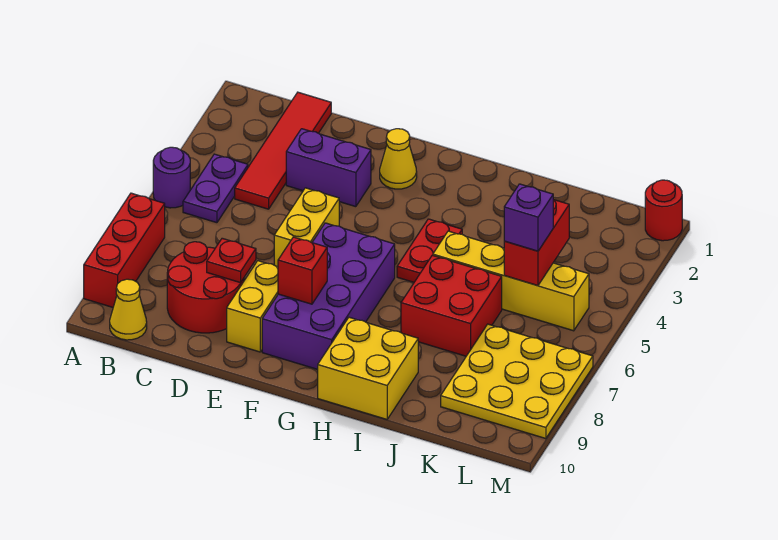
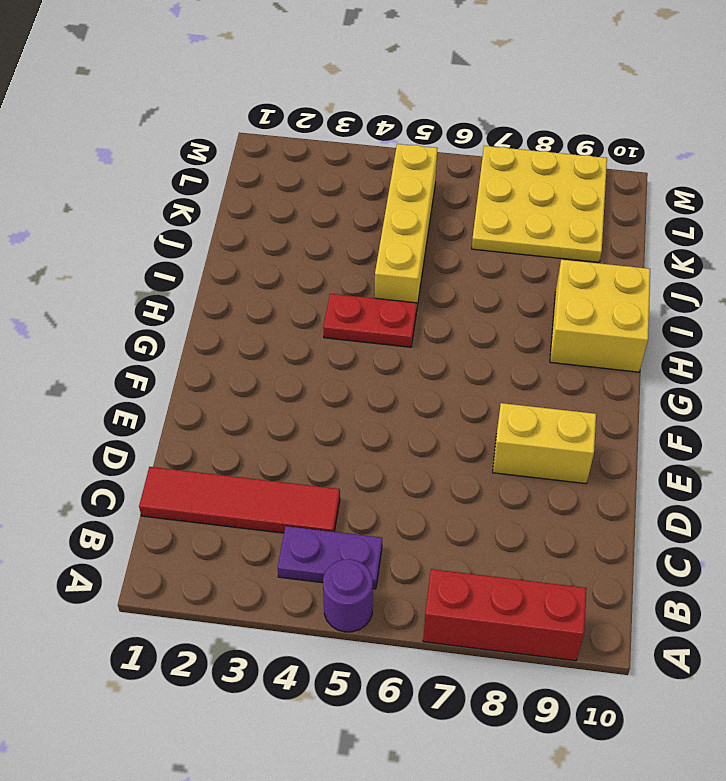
none -> yellow 1x1 cone [110,279,147,340]
none -> red 2x2 round brick [167,242,244,333]
none -> purple 1x2 brick [286,129,371,207]

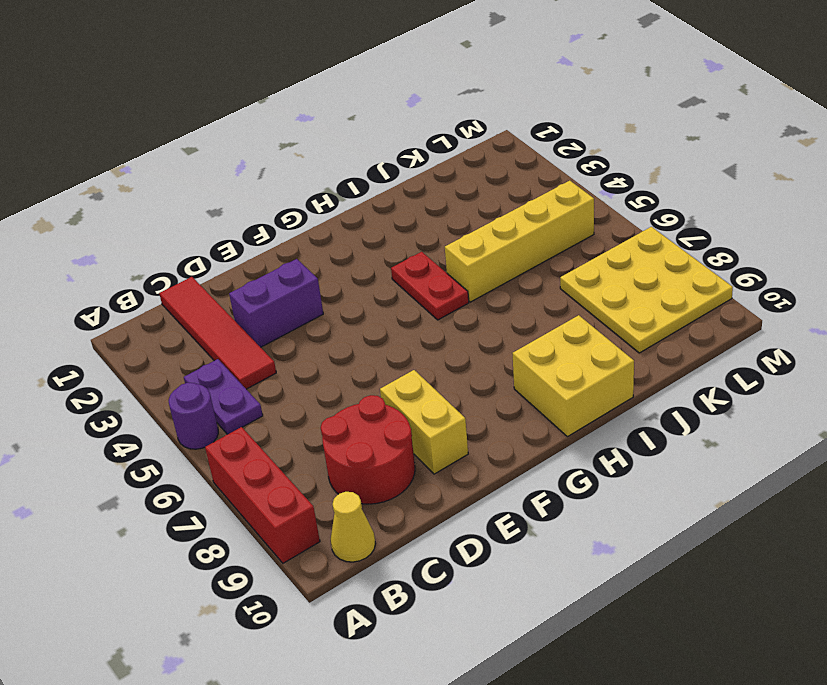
none -> yellow 1x2 brick [274,188,339,267]
none -> yellow 1x1 cone [380,129,417,189]
none -> purple 2x4 brick [262,223,395,369]

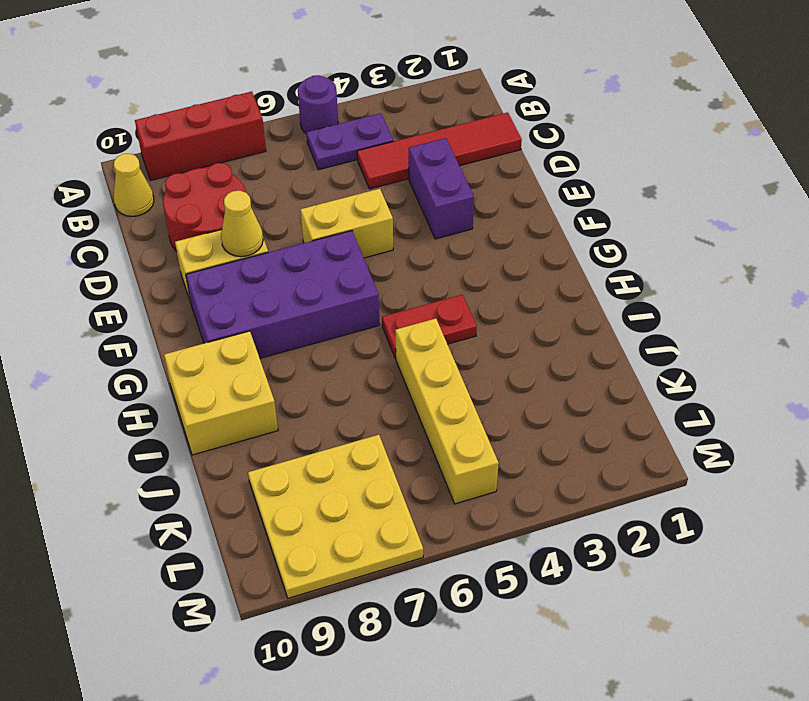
yellow 1x1 cone [221,191,263,257] -> yellow 1x1 cone moved to [380,129,417,189]
none -> red 2x2 brick [401,255,502,356]
none -> red 1x1 round brick [645,180,682,241]
none -> red 1x1 plate [207,238,256,283]

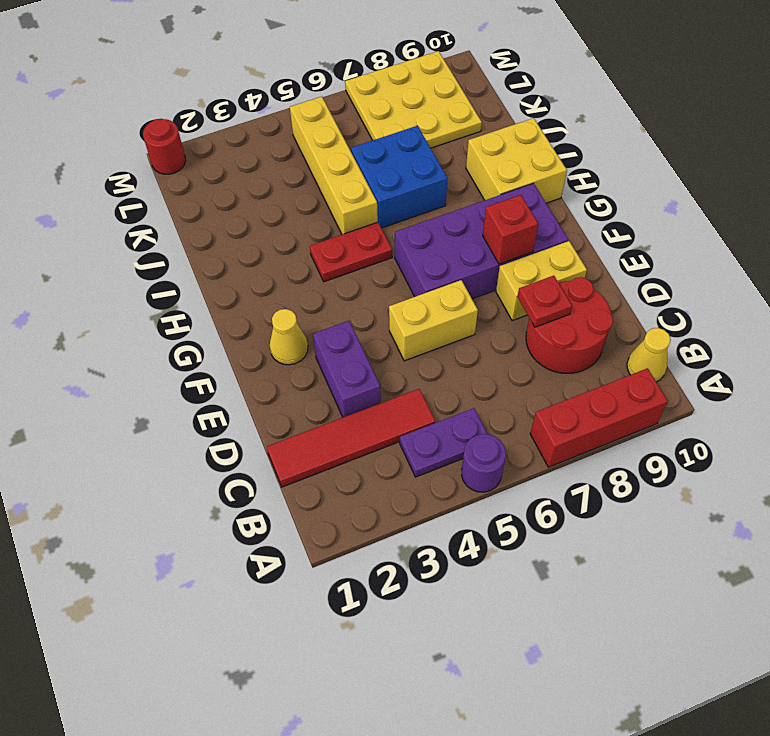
blue 2x2 brick [351,126,447,228] -> red 2x2 brick [401,255,502,356]
none -> red 1x2 brick [504,200,569,286]
none -> purple 1x1 brick [504,184,553,251]

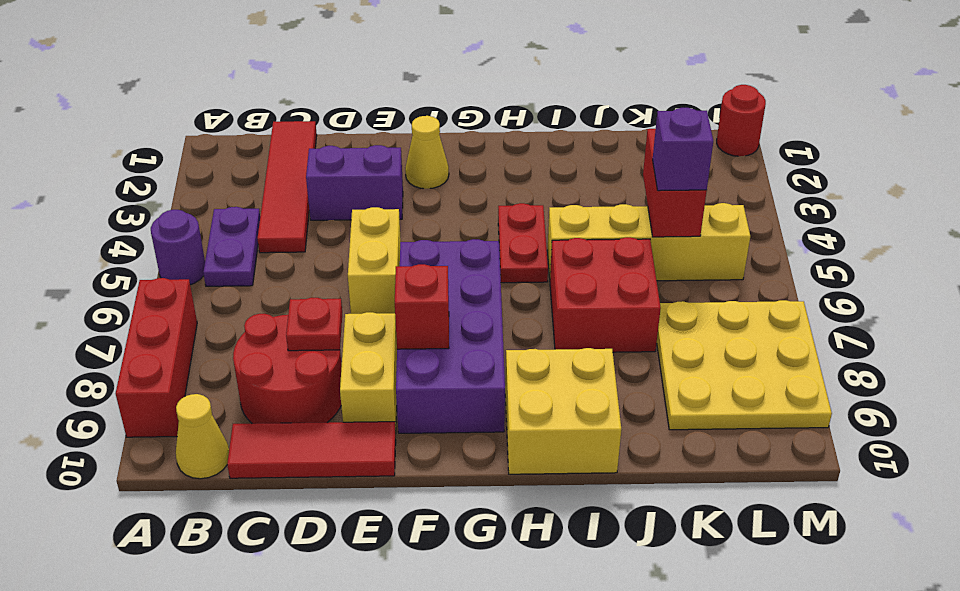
red 1x3 tile [227,422,396,478] -> none

